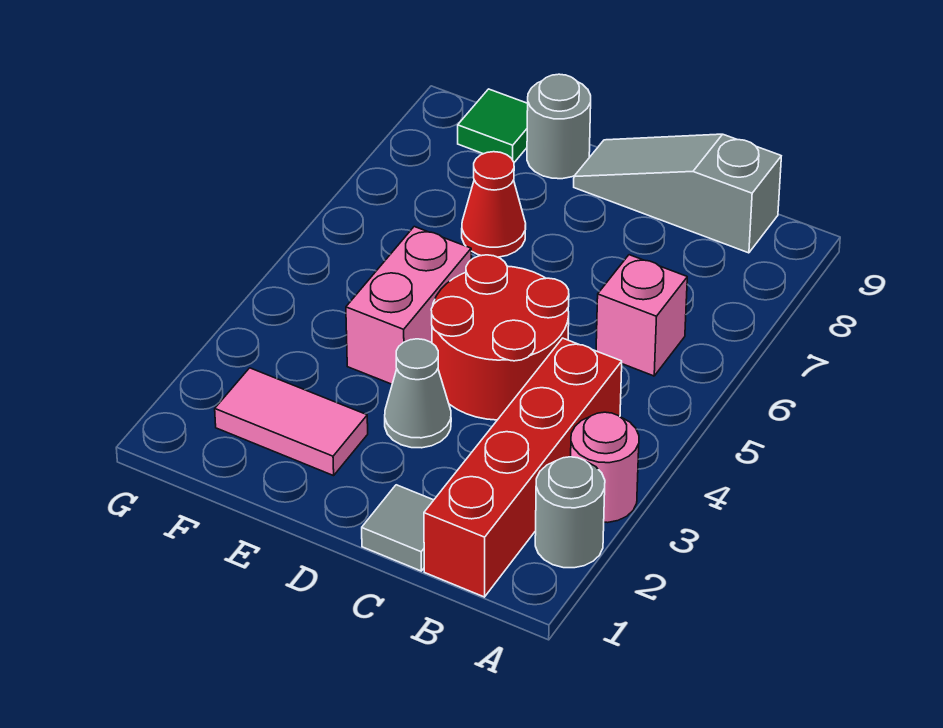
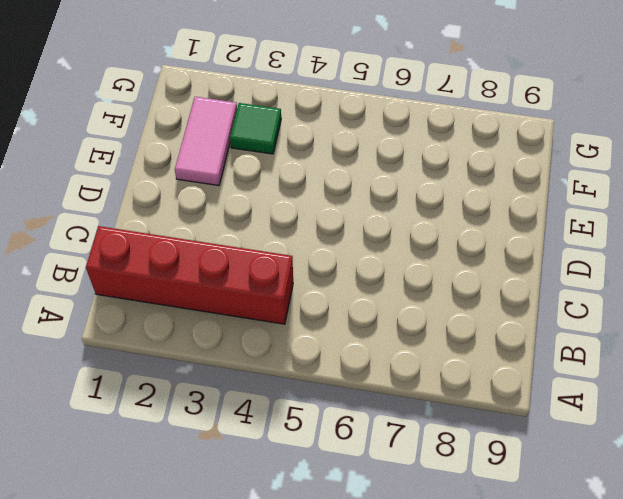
green 1x1 tile [230,103,281,154] -> green 1x1 tile moved to [458,89,528,162]
none -> grey 1x1 round brick [535,457,605,568]
none -> pink 1x1 round brick [571,412,639,523]
none -> pink 1x1 brick [596,255,687,376]

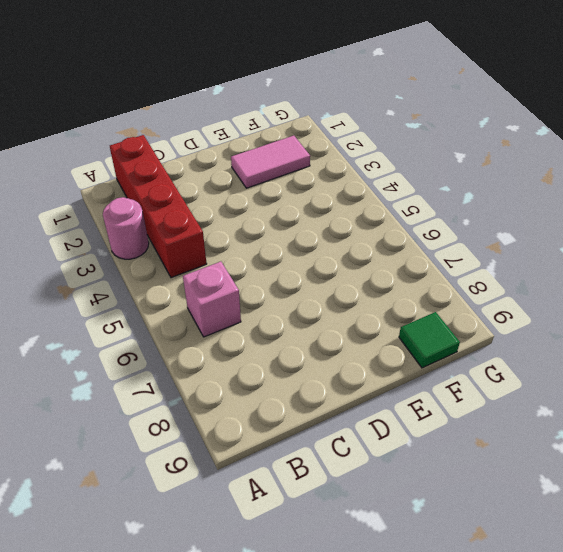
none -> grey 1x1 round brick [535,457,605,568]
none -> grey 1x3 slope [574,134,781,253]
none -> grey 1x1 tile [362,485,433,571]

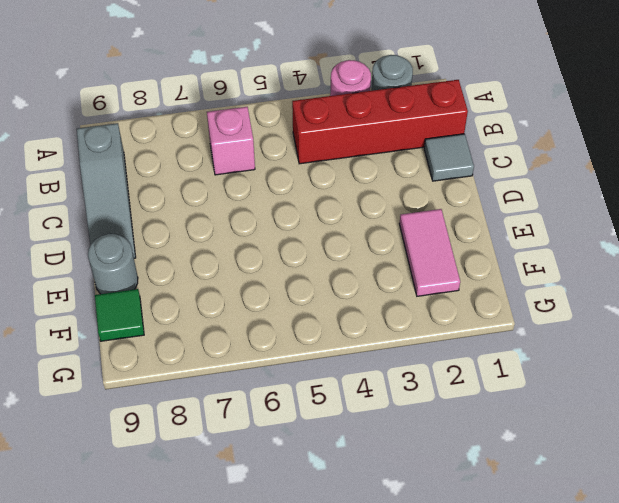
none -> red 2x2 round brick [431,255,569,420]
none -> grey 1x1 cone [385,339,451,448]
none -> pink 1x2 brick [346,227,471,384]

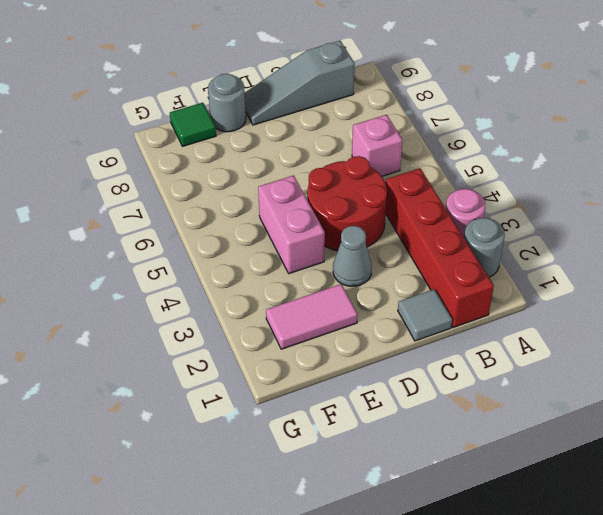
none -> red 1x1 cone [462,152,526,257]

